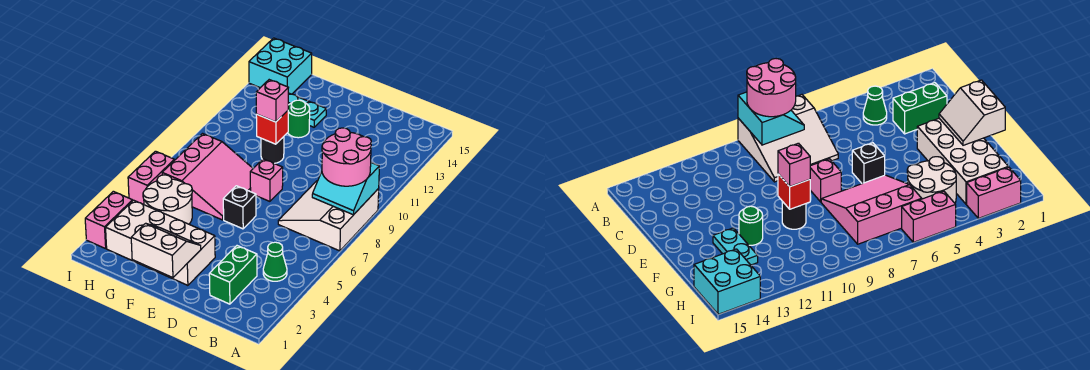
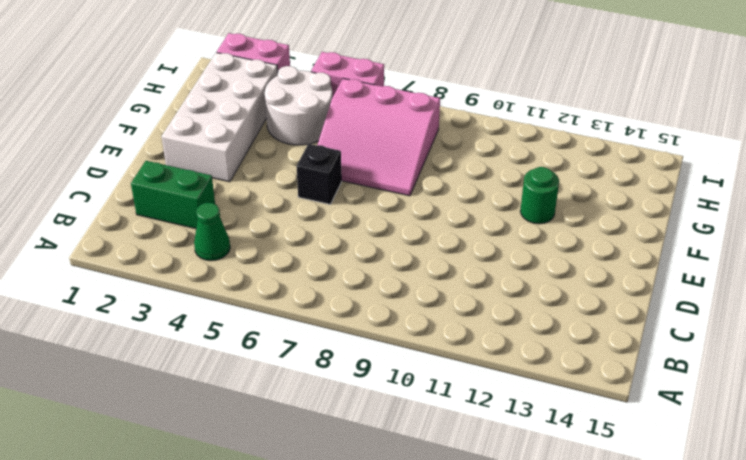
none -> white 3x3 slope [278,181,379,251]
none -> pink 1x1 brick [250,159,283,201]
none -> black 1x1 round brick [261,137,284,163]

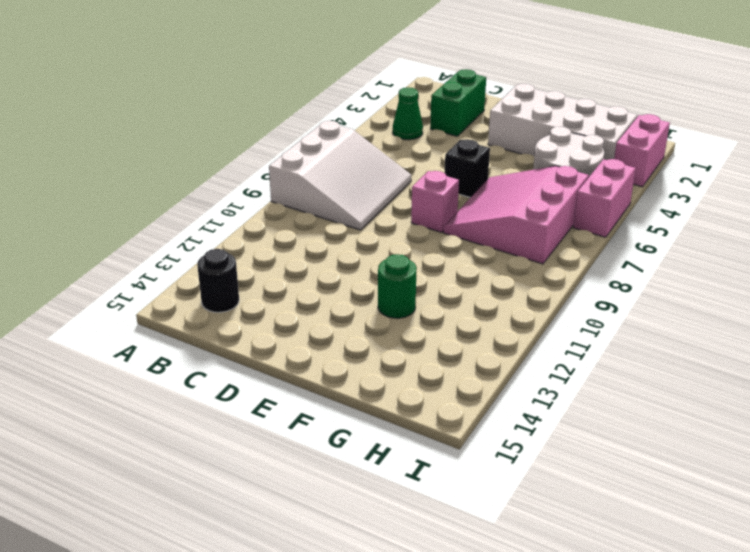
black 1x1 round brick [197,249,239,312] -> black 1x1 round brick moved to [261,137,284,163]
none -> cyan 1x2 plate [288,93,326,127]
none -> cyan 2x2 brick [249,38,312,94]
none -> cyan 2x2 slope [312,163,379,215]

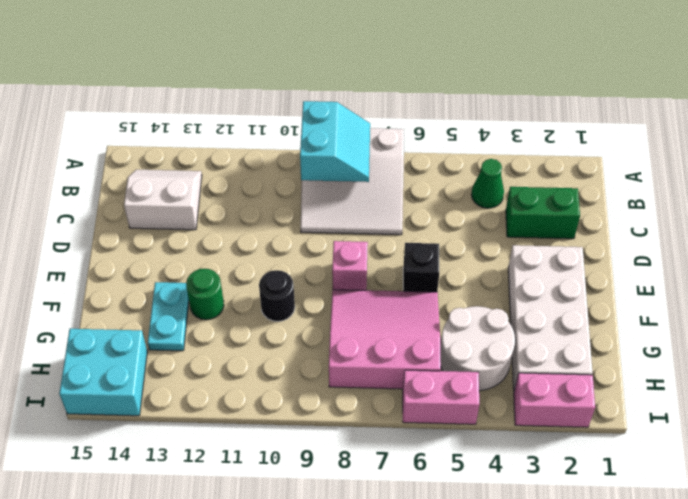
white 2x2 slope [124,170,202,230] -> white 2x2 slope turned to [131,223,201,278]
none -> red 1x1 brick [256,111,288,144]
none -> pink 2x2 round brick [322,128,371,186]
none -> pink 1x1 brick [256,80,288,122]

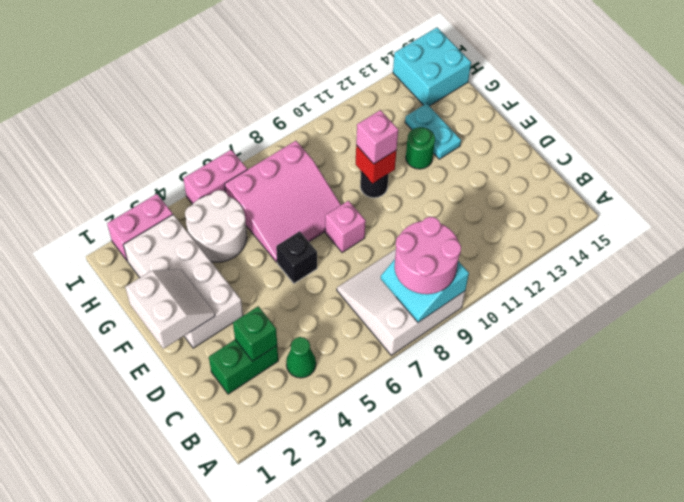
green 1x1 brick [233,306,277,361] -> none

